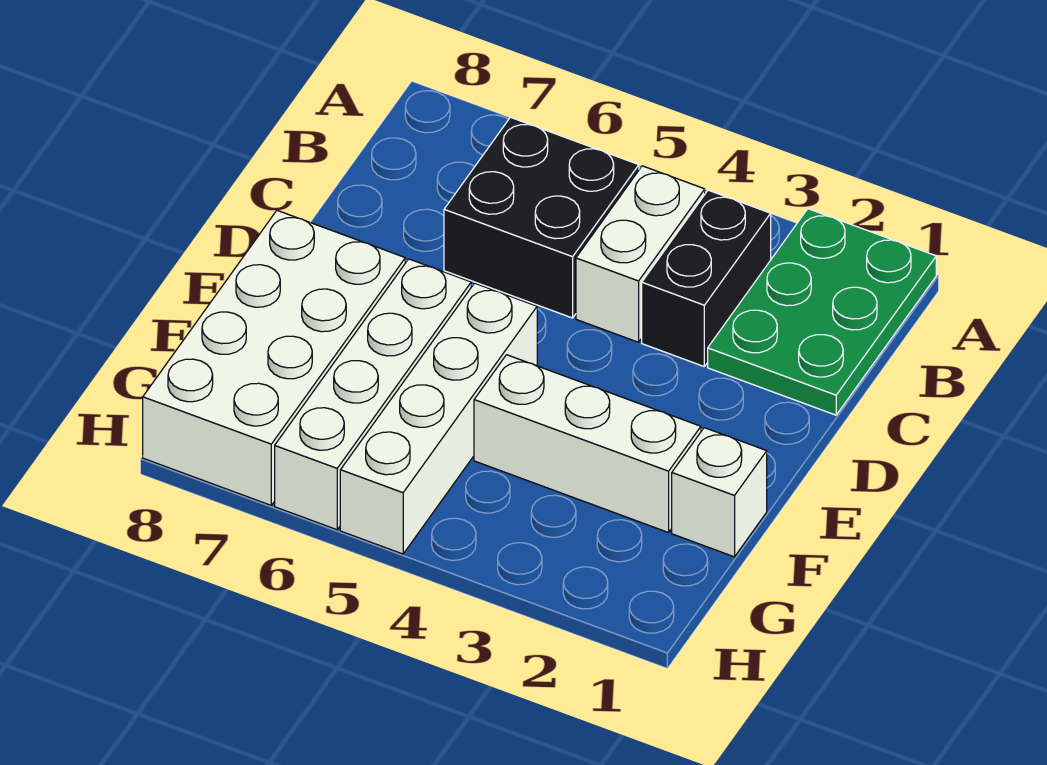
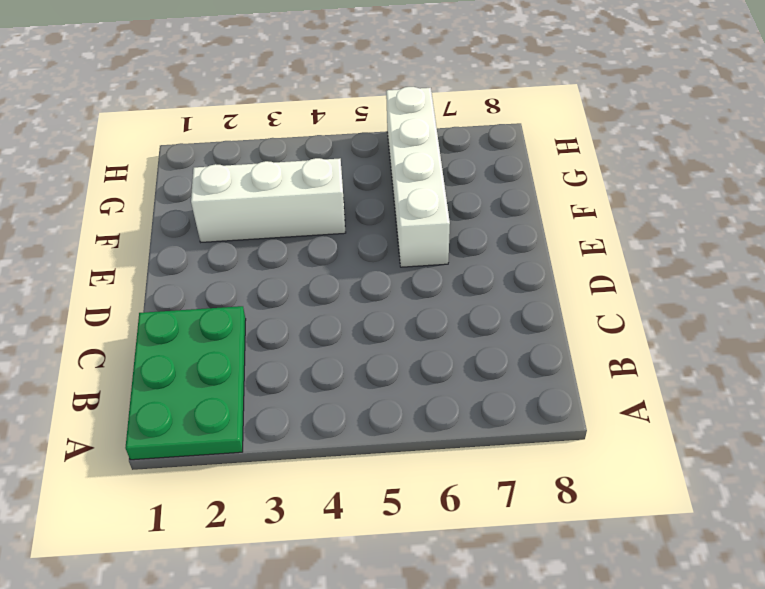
none -> black 1x2 brick [642,190,771,366]
none -> white 1x2 brick [576,166,705,342]

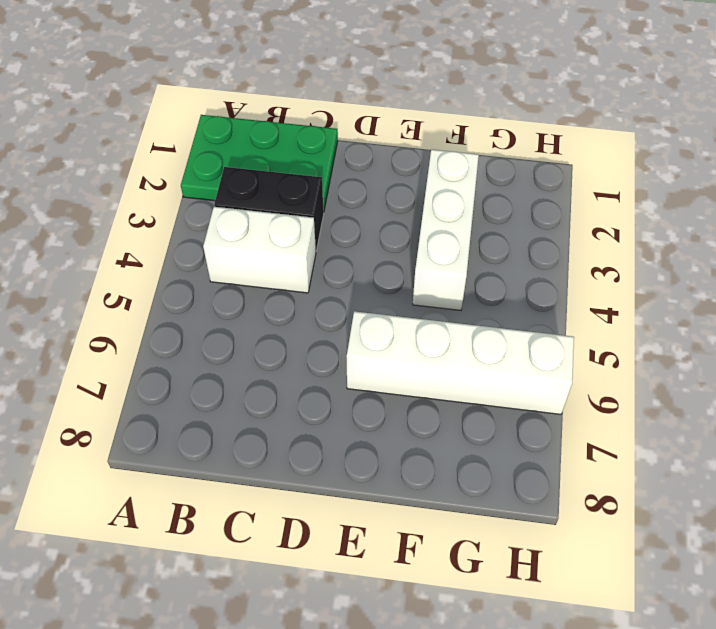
none -> black 2x2 brick [444,117,639,318]
none -> white 1x4 brick [340,283,537,554]

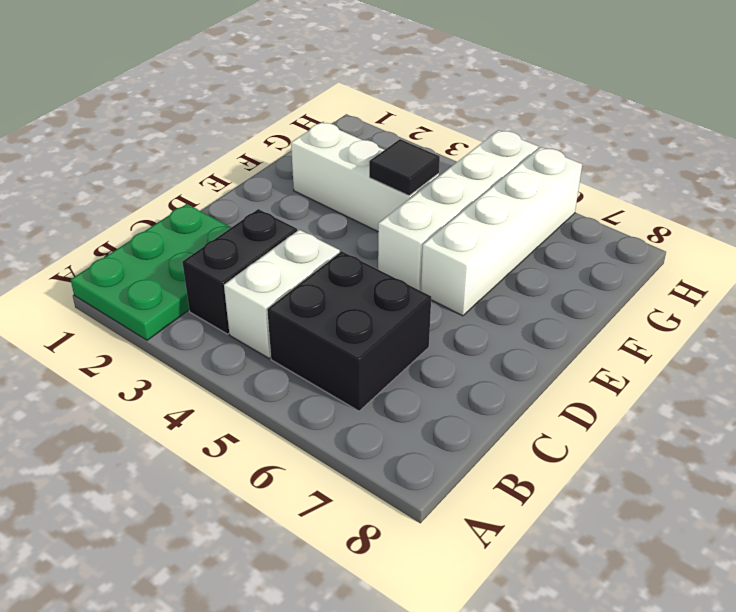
black 1x1 tile [369,139,440,196] -> none
none -> white 2x4 brick [143,210,405,505]
none -> white 1x1 brick [672,428,767,557]

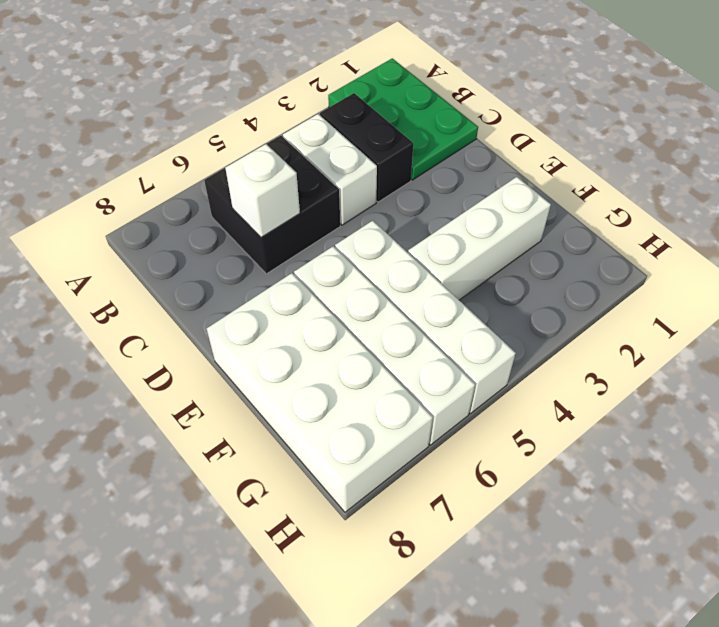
white 1x1 brick [225,144,300,238] -> white 1x1 brick moved to [672,428,767,557]

